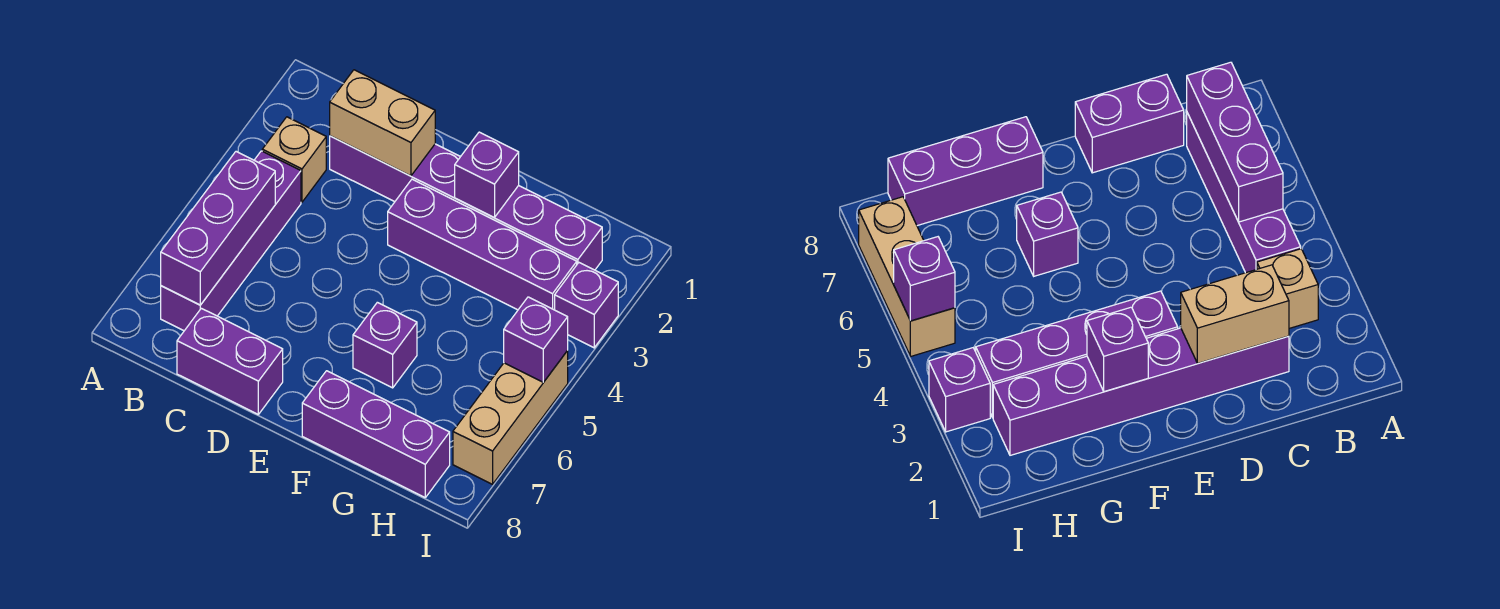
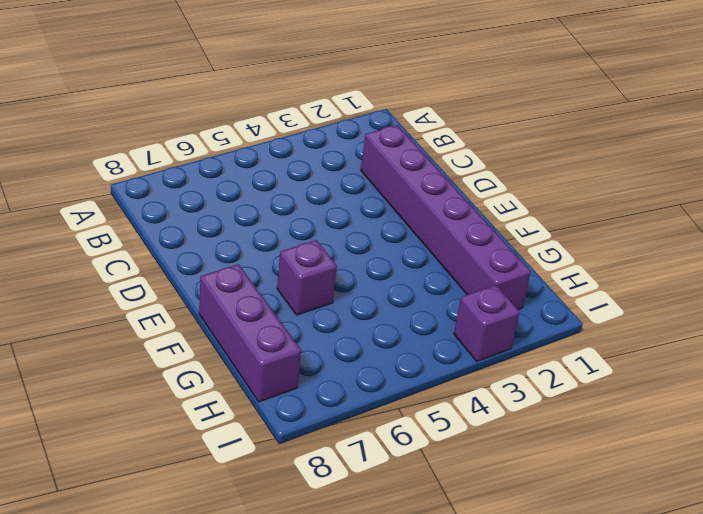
none -> tan 1x1 brick [262,117,326,202]
none -> purple 1x4 brick [161,151,301,331]
none -> purple 1x2 brick [177,308,283,414]

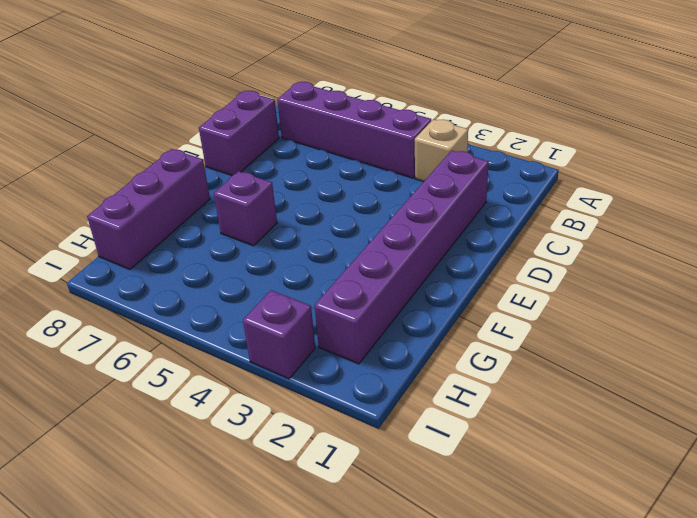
none -> purple 1x4 brick [388,179,577,310]
none -> tan 1x3 brick [453,351,568,484]
none -> purple 1x3 brick [161,152,275,305]

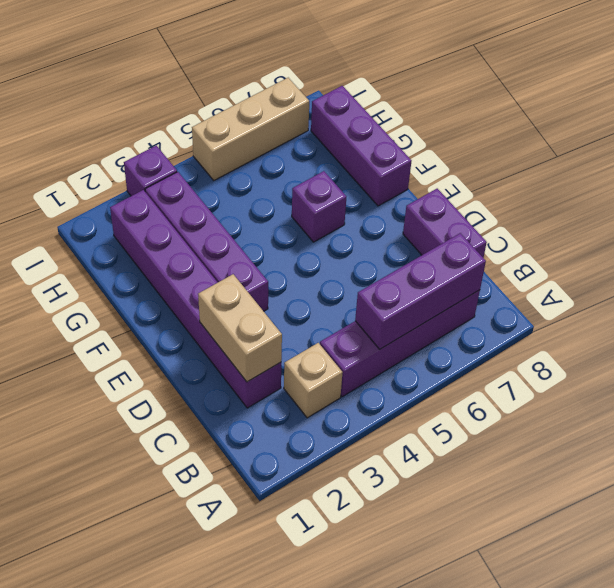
none -> purple 1x1 brick [455,132,519,218]
none -> purple 1x1 brick [504,297,568,382]

